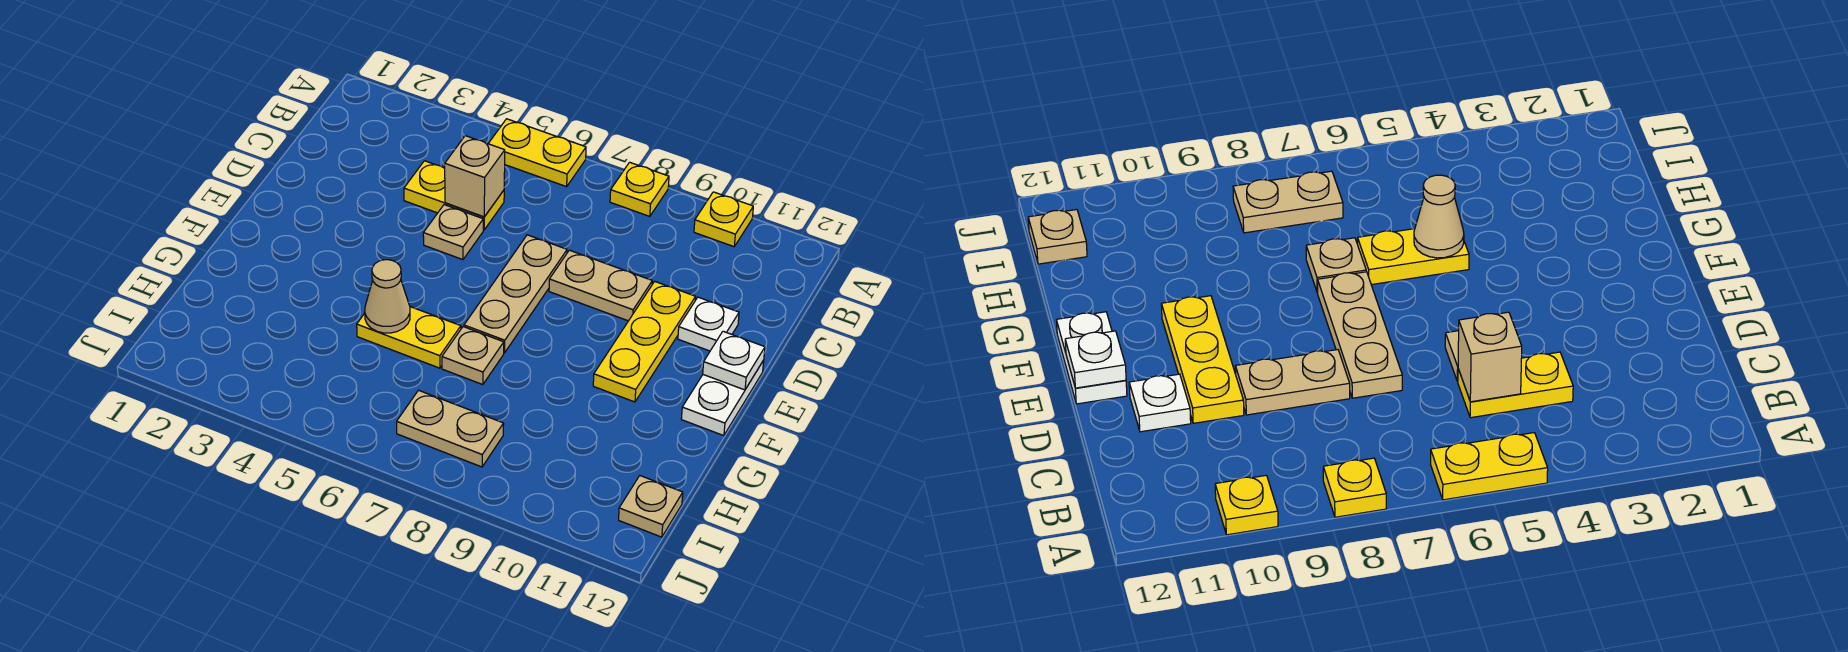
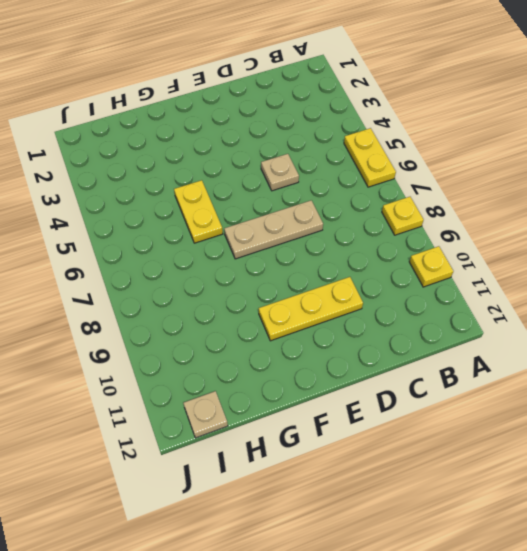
none -> yellow 1x2 plate [404,161,504,230]
none -> tan 1x2 plate [549,250,652,321]
none -> white 1x1 plate [678,297,739,351]

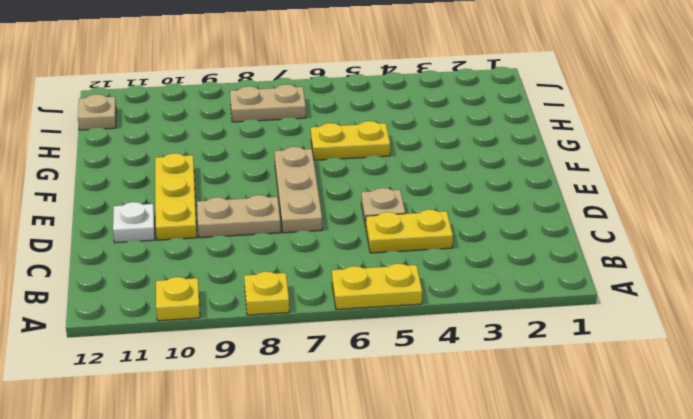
none -> white 1x2 plate [681,360,764,436]
none -> tan 1x1 plate [442,327,504,385]
none -> tan 1x1 brick [445,136,505,217]

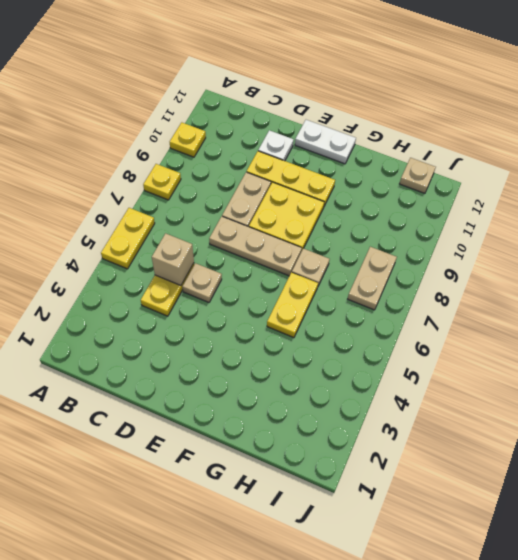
yellow 2x2 plate [249,182,324,251] -> none
none -> white 1x1 plate [703,331,765,390]
none -> tan 1x1 cone [365,260,410,333]

